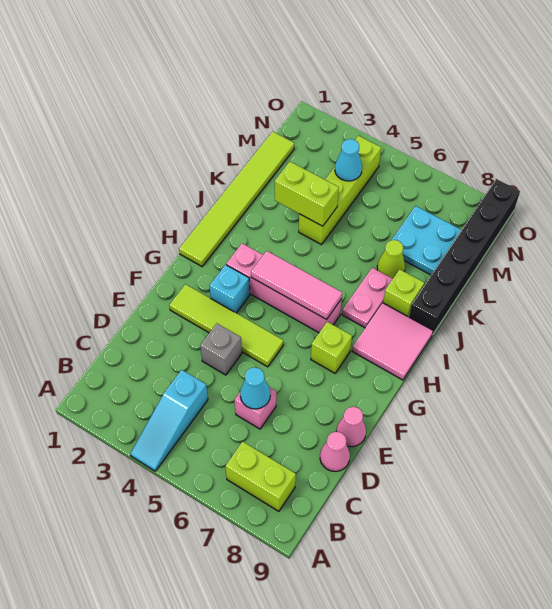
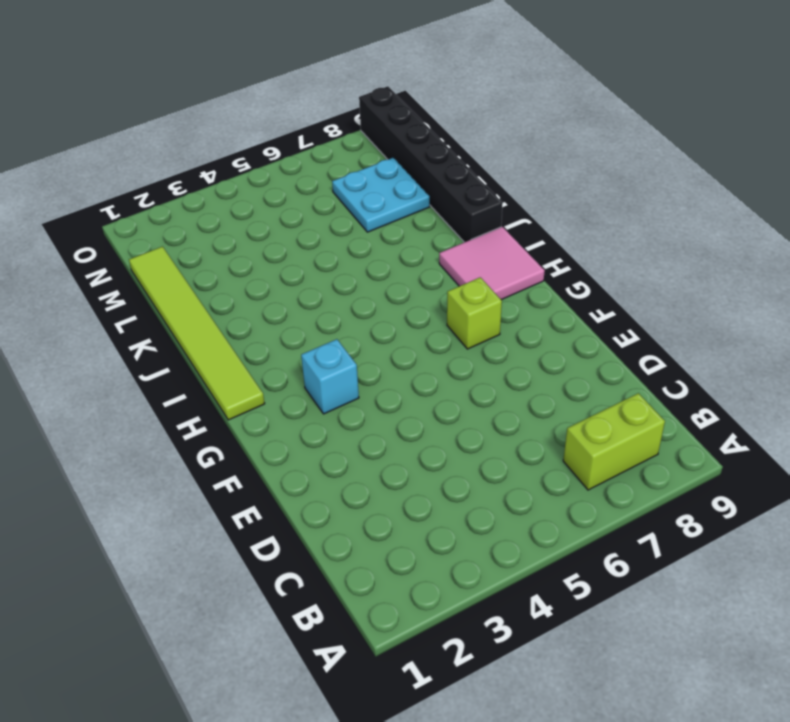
none -> cyan 1x3 slope [130,370,208,471]
none -> pink 1x1 brick [235,387,276,429]
none -> pink 1x1 cone [320,431,350,471]

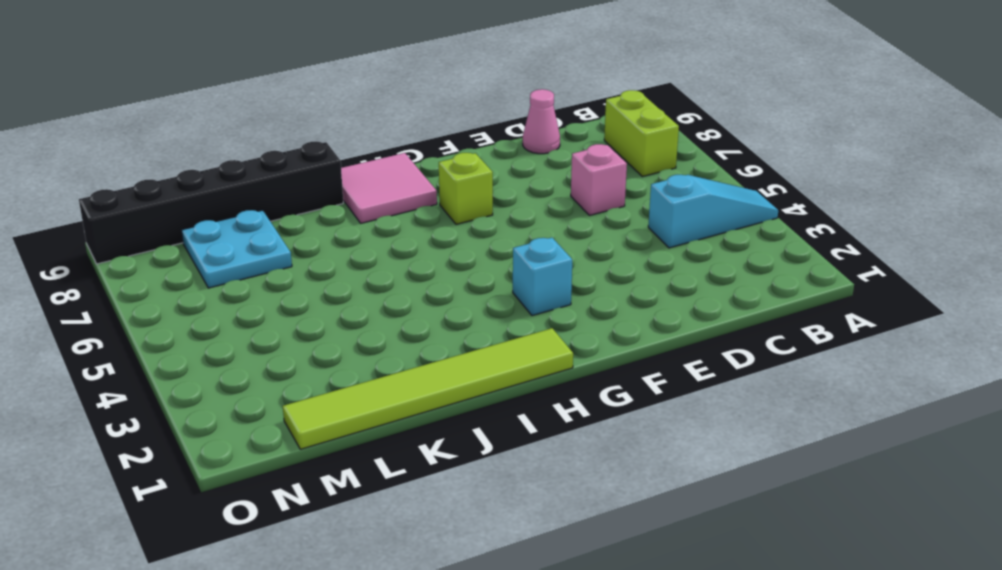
none -> grey 1x1 brick [200,324,242,375]
none -> pink 1x1 cone [337,407,366,447]
none -> lime 1x4 tile [169,284,283,367]

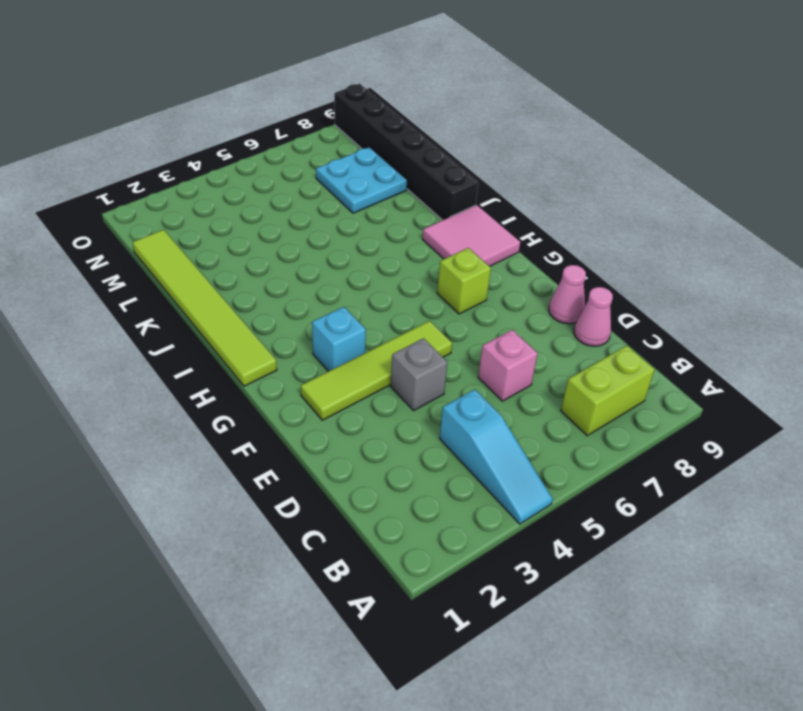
none -> pink 1x4 brick [226,243,342,333]
none -> pink 1x2 plate [342,268,393,328]
none -> lime 1x1 brick [383,270,424,317]

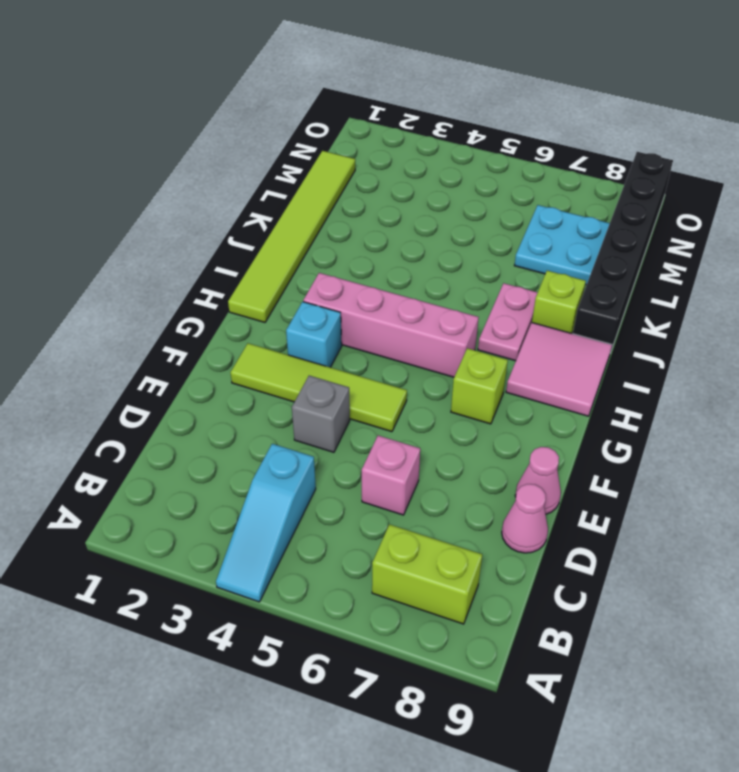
none -> lime 1x4 brick [299,136,381,245]
none -> lime 1x1 cone [377,240,405,278]
none -> cyan 1x1 cone [240,367,270,409]

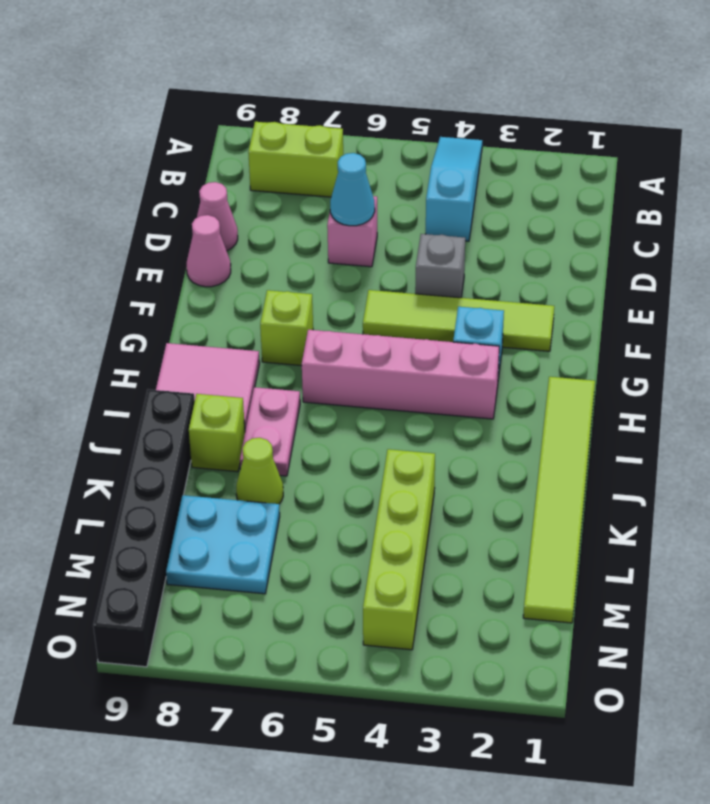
none -> pink 1x3 tile [251,251,342,320]
none -> lime 1x2 brick [275,162,339,226]
none -> cyan 1x1 cone [335,139,362,181]

